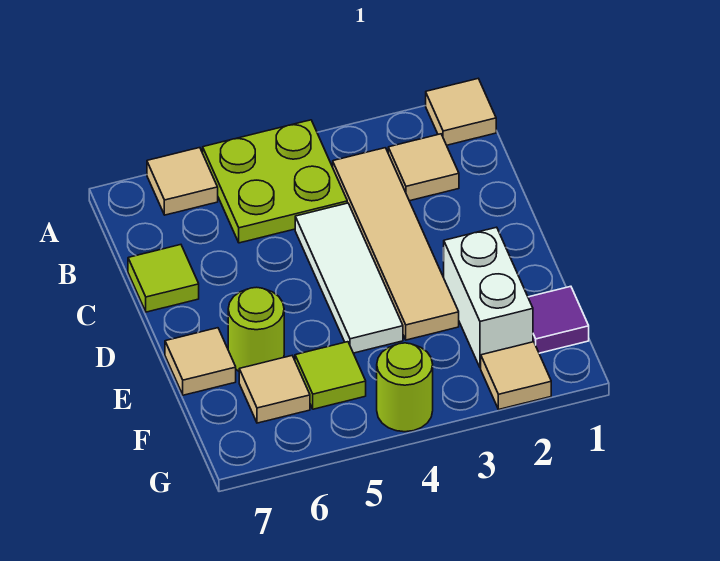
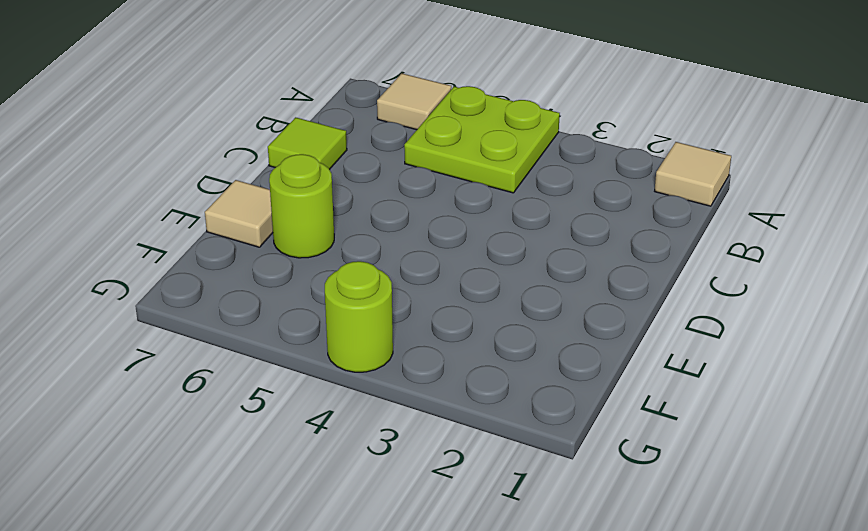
none -> tan 1x1 tile [388,134,459,201]
none -> tan 1x4 tile [333,148,459,340]
none -> white 1x3 tile [295,203,403,353]

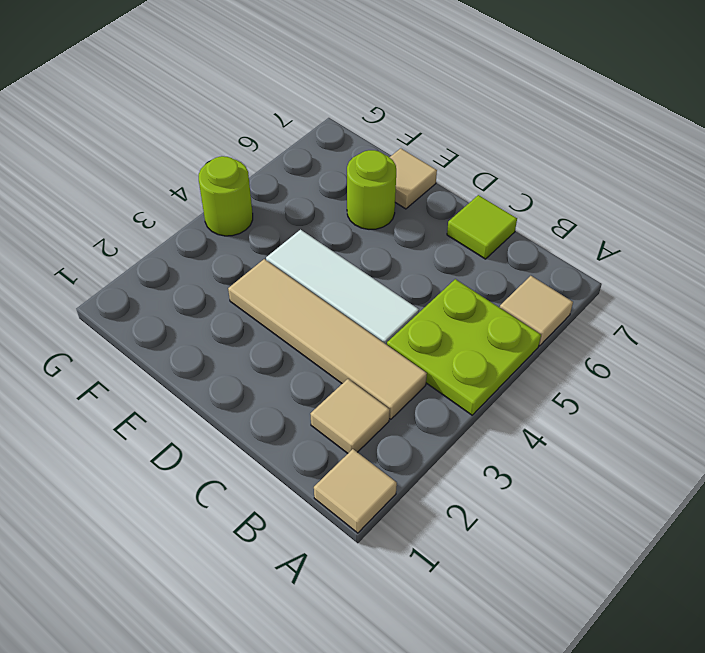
none -> white 1x2 brick [443,227,533,368]
none -> purple 1x1 tile [528,286,589,353]
none -> lime 1x1 tile [295,342,366,409]

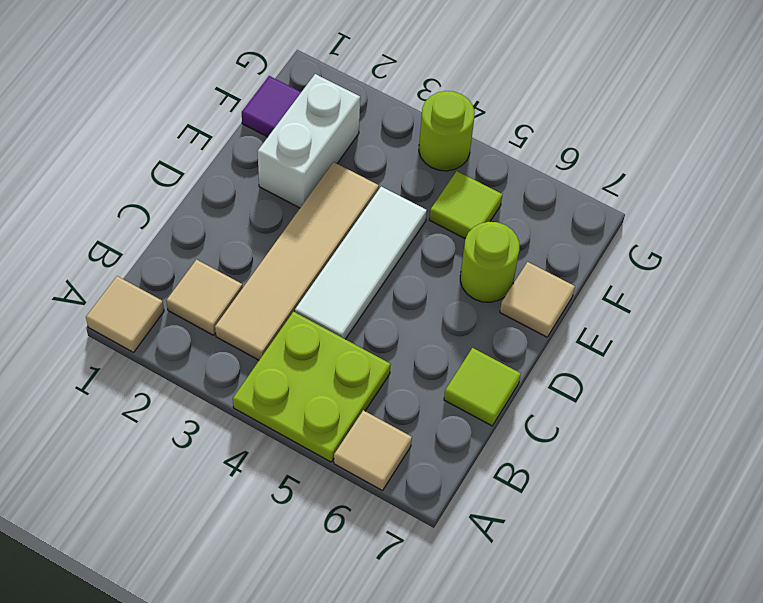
none -> tan 1x1 tile [239,356,310,423]
none -> tan 1x1 tile [481,342,551,409]

